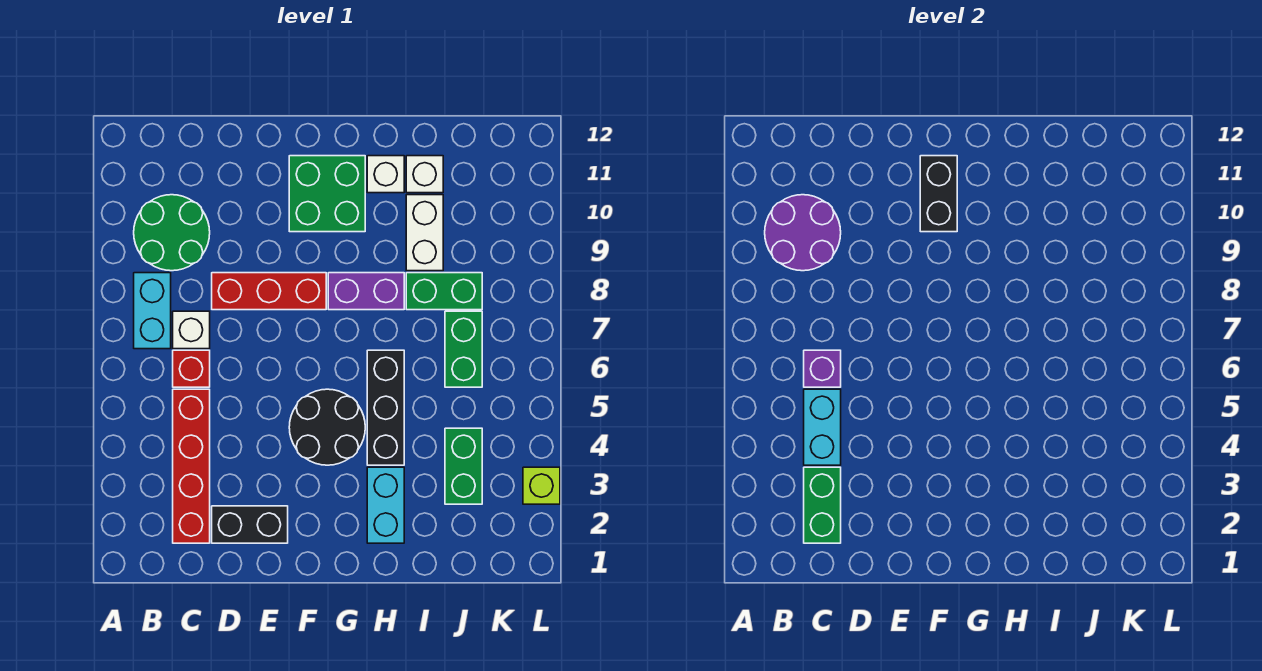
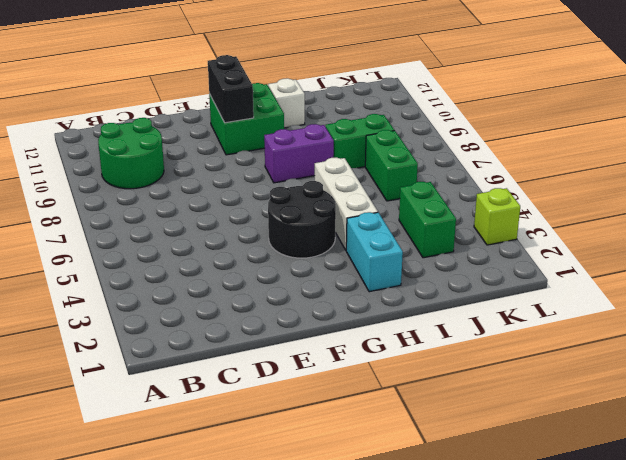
white 1x3 brick [315,157,378,250] -> black 1x3 brick [367,350,404,465]
none -> cyan 1x2 brick [134,273,171,349]
none -> red 1x4 brick [173,389,210,543]
none -> red 1x1 brick [173,350,210,387]

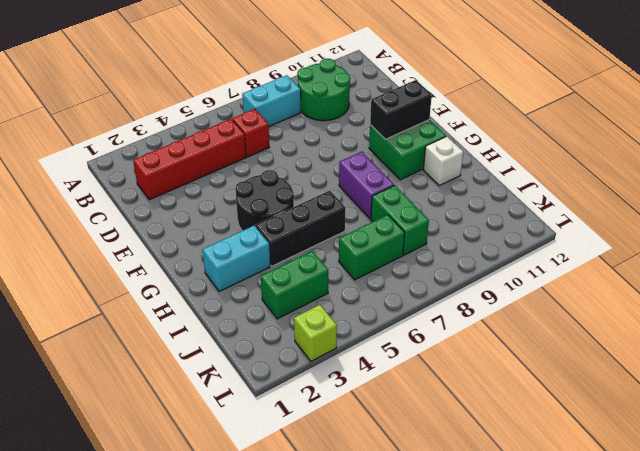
none -> white 1x1 brick [173,311,210,349]
none -> black 1x2 brick [212,506,288,543]
none -> red 1x3 brick [212,273,326,310]

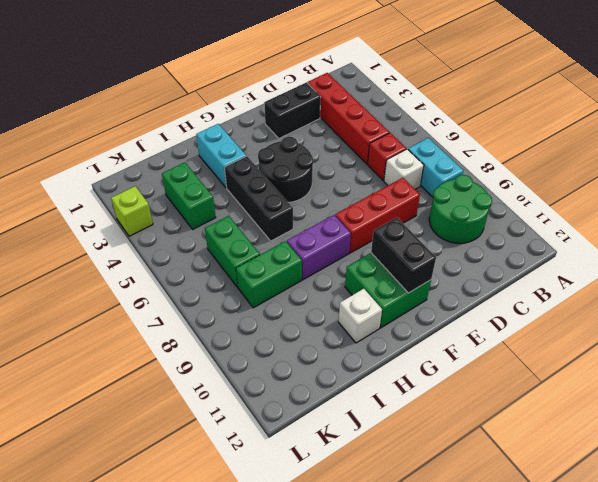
none -> white 1x2 brick [406,195,443,271]
none -> white 1x1 brick [406,156,443,193]
none -> purple 2x2 round brick [765,195,841,271]

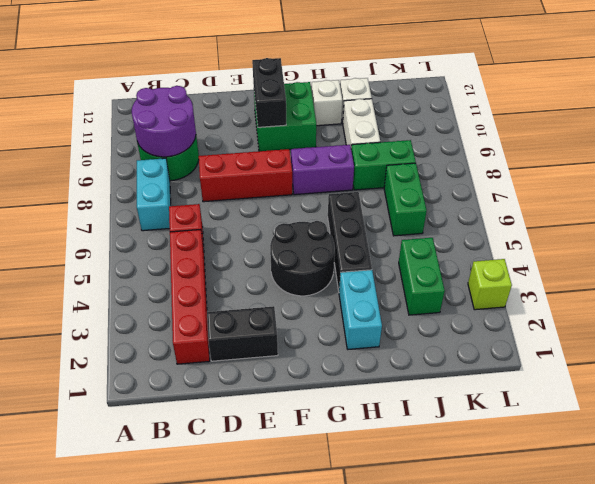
none -> white 1x1 brick [173,311,210,349]
none -> green 1x2 brick [804,467,841,543]
none -> cyan 1x2 brick [804,389,841,465]

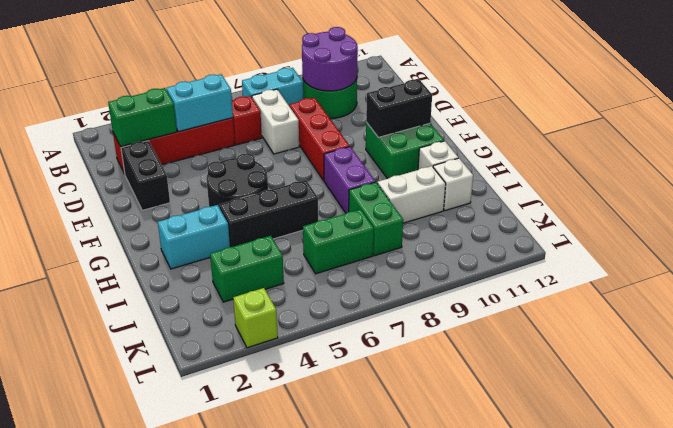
white 1x2 brick [252,89,299,154] -> white 1x1 brick [173,311,210,349]
none -> purple 1x1 brick [804,350,841,387]

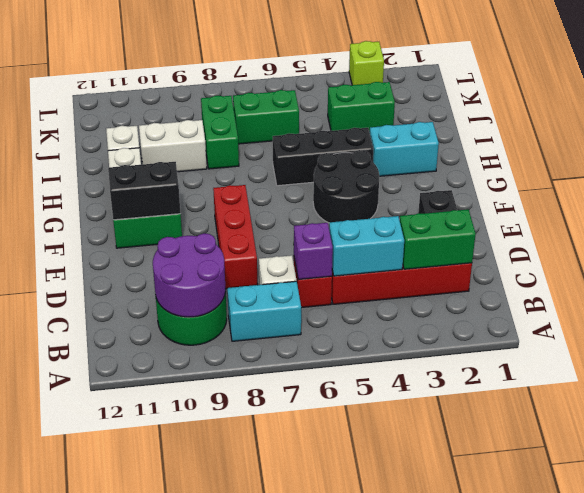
none -> purple 1x2 brick [328,273,404,310]

